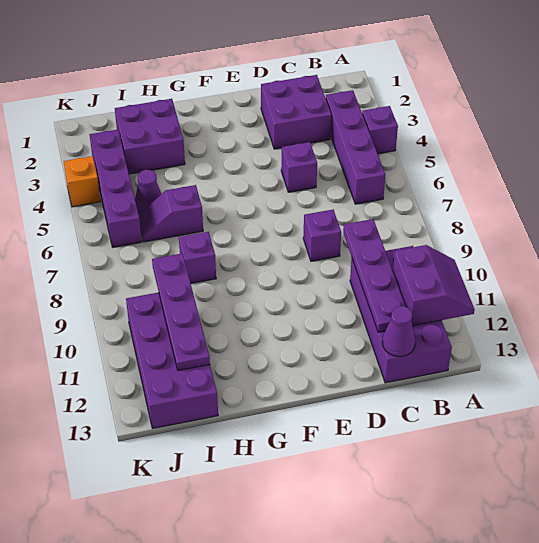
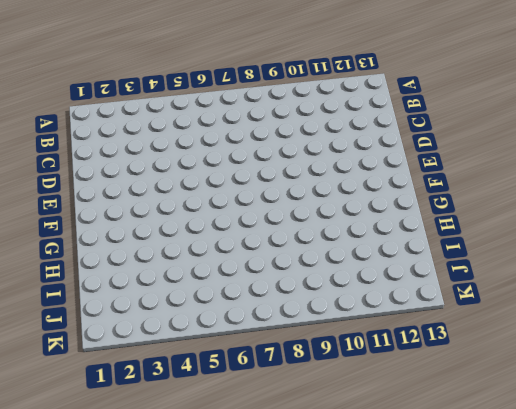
none -> purple 1x1 brick [362,106,398,154]
none -> purple 1x4 brick [326,90,385,204]
none -> purple 2x4 brick [350,246,452,383]

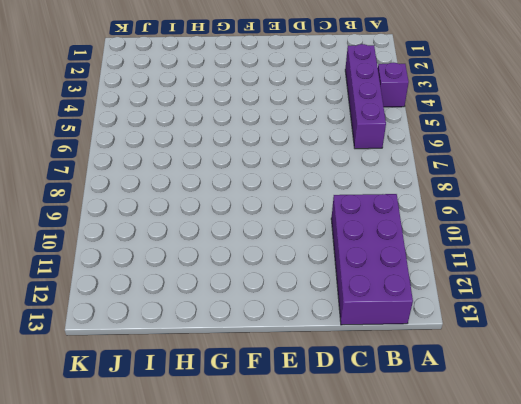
none -> purple 2x2 brick [261,75,331,149]
none -> purple 1x1 brick [281,142,317,192]
none -> purple 1x1 brick [303,210,341,261]

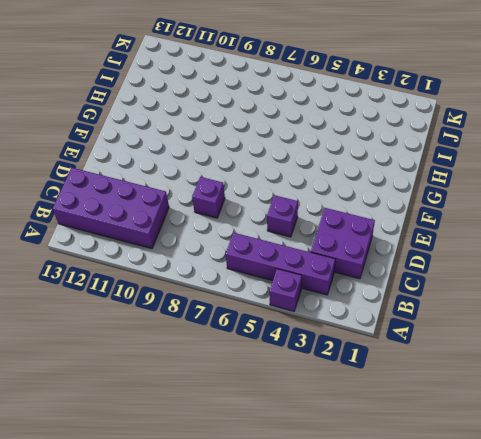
none -> purple 2x2 brick [115,99,185,174]
none -> purple 1x2 slope [139,185,203,242]
none -> purple 1x1 brick [179,232,216,283]

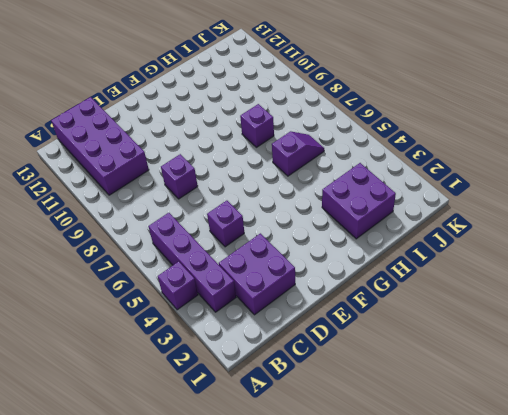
none -> purple 1x1 cone [135,170,161,214]
none -> purple 2x4 brick [126,292,218,429]
none -> purple 1x4 brick [90,130,142,247]

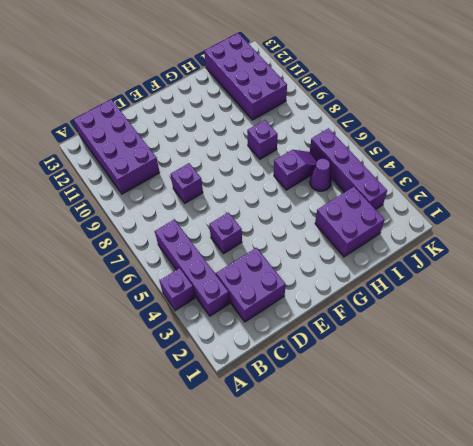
none -> orange 1x1 brick [64,156,101,207]
none -> purple 2x2 slope [393,245,475,326]
none -> purple 1x4 plate [343,219,406,332]

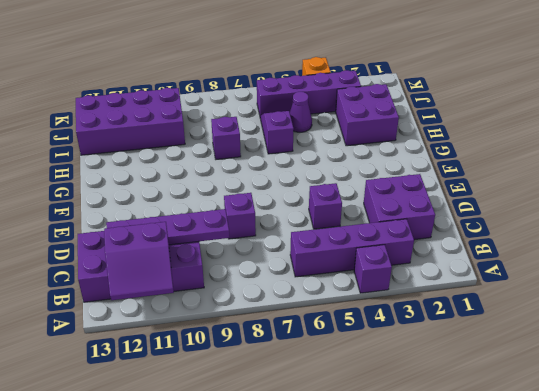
none -> purple 1x1 cone [382,306,415,357]
none -> purple 1x4 plate [152,253,210,371]

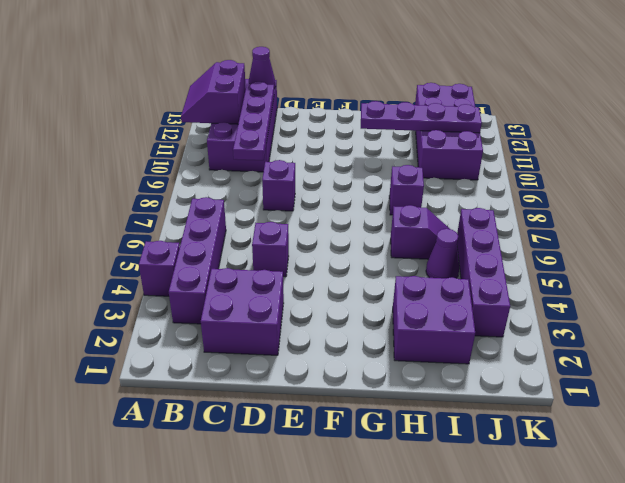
purple 1x4 plate [361,101,482,133] -> purple 1x4 plate turned to [152,253,210,371]
none -> orange 1x1 brick [64,156,101,207]

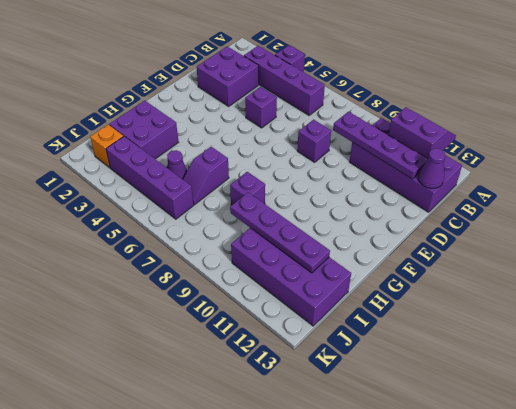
orange 1x1 brick [90,125,124,168] -> orange 1x1 brick moved to [64,156,101,207]

